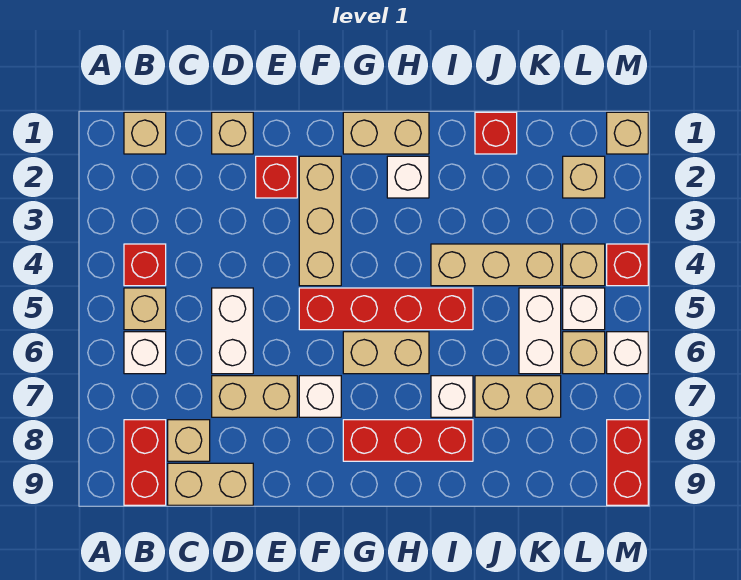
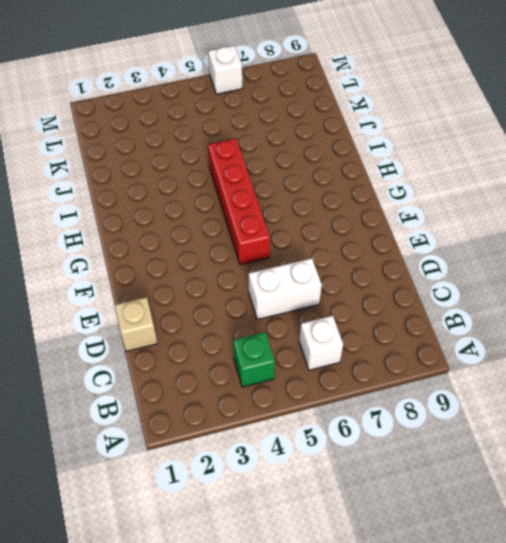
green 1x1 brick [233,332,275,387] -> red 1x1 brick [124,244,166,286]
none -> tan 1x1 brick [124,112,166,154]
none -> tan 1x1 brick [124,288,166,330]
none -> red 1x2 brick [124,420,166,505]
none -> tan 1x1 brick [168,420,210,461]

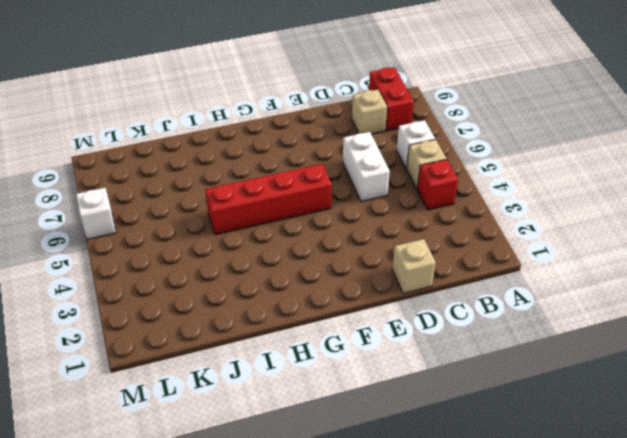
none -> tan 1x1 brick [124,112,166,154]
none -> tan 1x2 brick [168,463,253,505]
none -> tan 1x2 brick [212,376,297,417]
none -> red 1x1 brick [256,156,297,198]

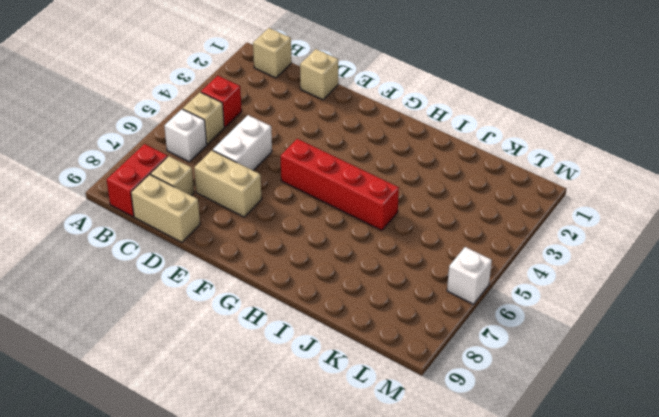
none -> red 1x1 brick [256,156,297,198]
none -> tan 1x3 brick [299,156,341,286]
none -> white 1x1 brick [299,376,341,417]
none -> tan 1x2 brick [343,112,429,154]

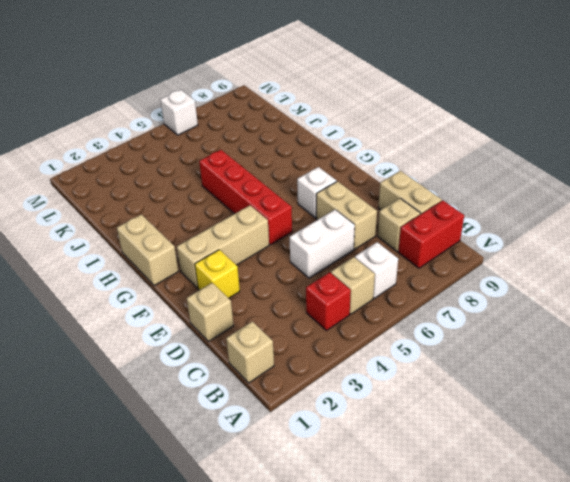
yellow 1x1 brick [195,250,240,298] -> red 1x1 brick [256,156,297,198]
none -> tan 1x2 brick [343,332,429,374]
none -> red 1x3 brick [343,420,473,461]
none -> white 1x1 brick [387,156,429,198]
none -> tan 1x3 brick [431,244,561,286]

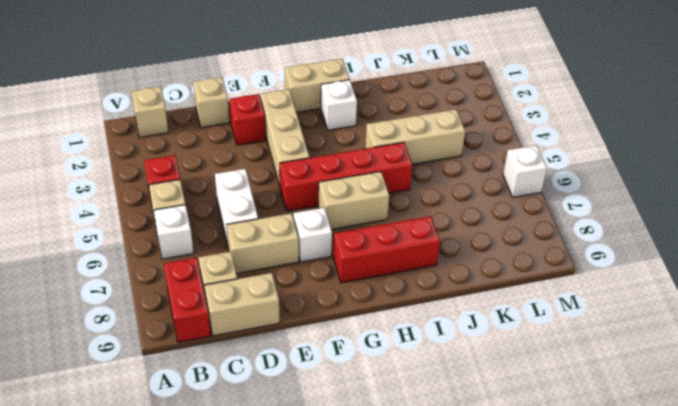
none -> white 1x1 brick [431,376,473,417]
none -> red 1x1 brick [475,112,517,154]
none -> tan 1x2 brick [475,376,561,417]
none -> white 1x2 brick [519,288,561,374]

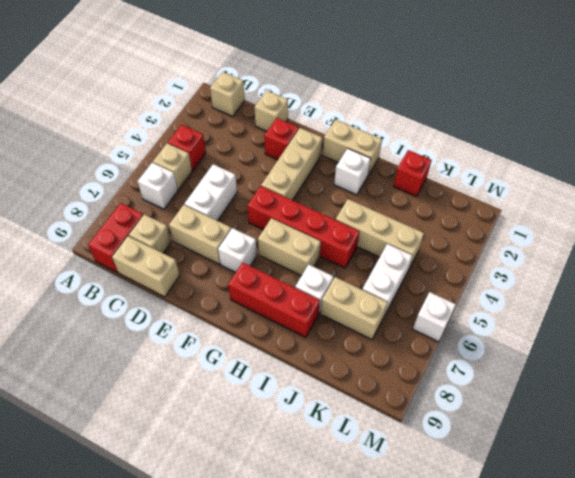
none -> tan 1x1 brick [563,156,605,198]
none -> tan 1x1 brick [563,244,605,286]
none -> white 1x1 brick [563,288,605,330]
none -> tan 1x1 brick [563,332,605,374]

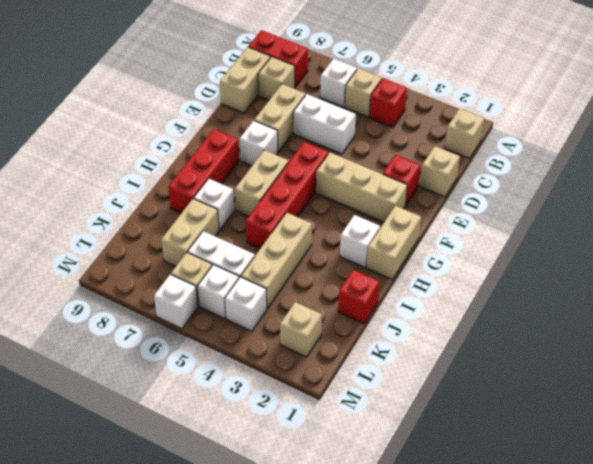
white 1x1 brick [225,277,267,331] -> tan 1x1 brick [563,244,605,286]
none -> tan 1x1 brick [607,112,648,154]
none -> red 1x1 brick [607,244,648,286]
none -> red 1x2 brick [607,420,648,505]

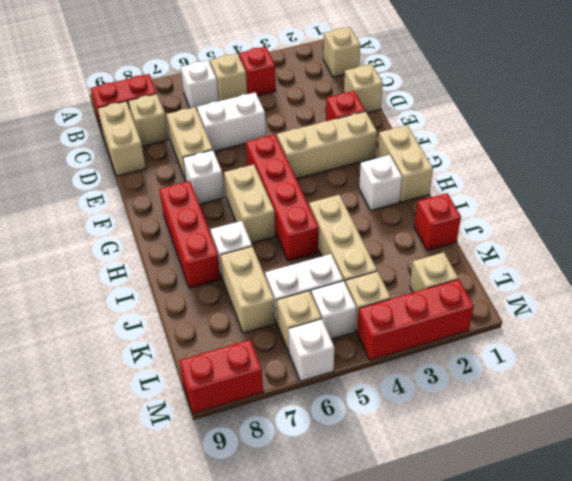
red 1x3 brick [357,279,474,360] -> red 1x1 brick [607,244,648,286]
none -> tan 1x1 brick [607,112,648,154]

